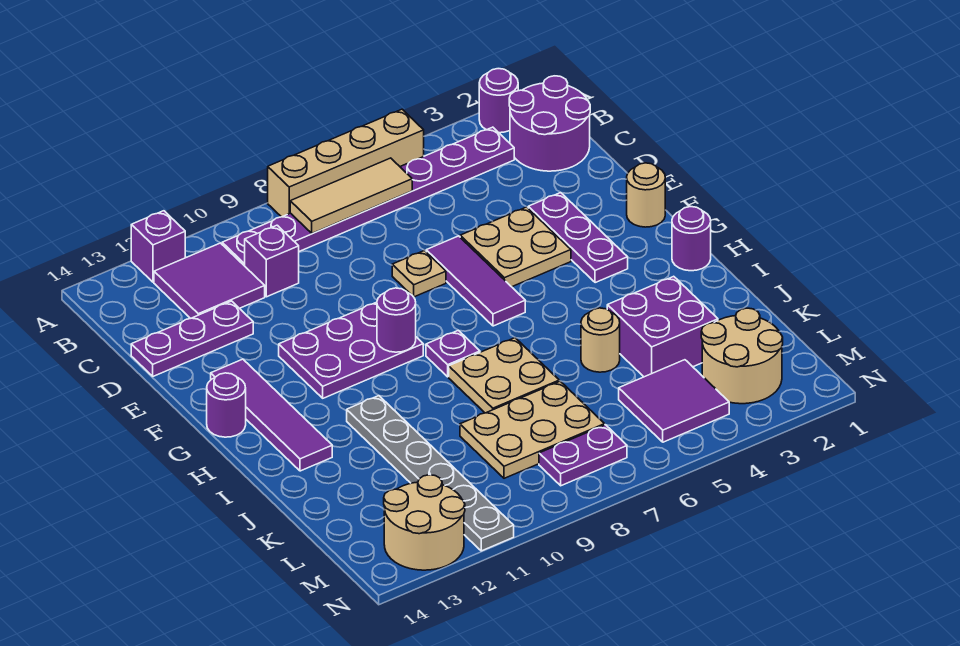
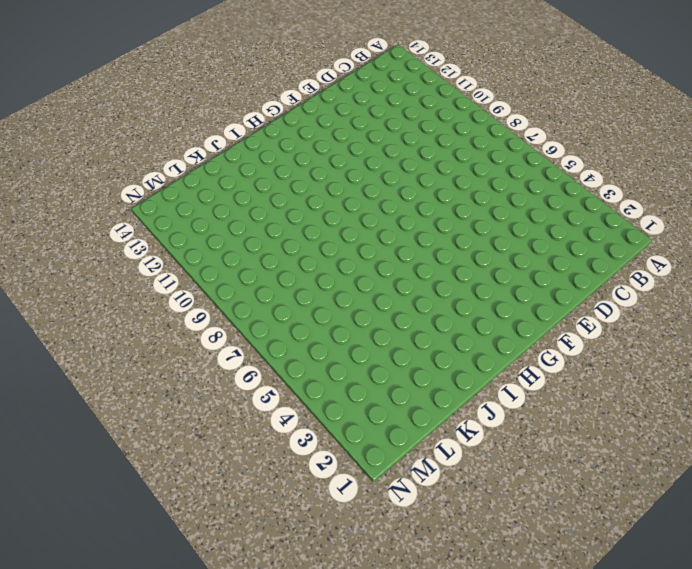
none -> purple 1x1 round brick [479,69,518,133]
none -> tan 1x4 brick [268,109,424,217]
none -> purple 1x1 brick [131,211,185,282]

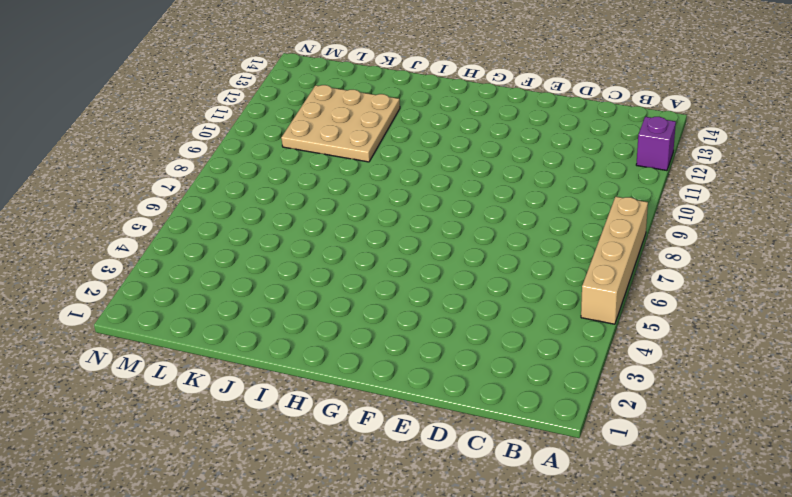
tan 3x3 plate [281,85,400,162] -> grey 1x6 plate [347,396,514,551]
none -> purple 1x1 round brick [479,69,518,133]
none -> purple 2x2 round brick [509,76,590,171]
none -> purple 1x8 plate [222,127,514,266]

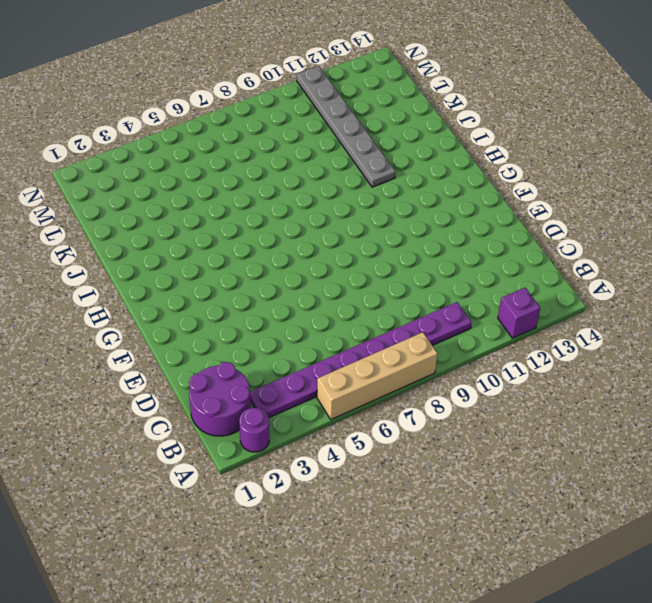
none -> purple 2x2 tile [154,243,265,318]
none -> purple 1x1 brick [245,225,299,297]
none -> purple 1x3 plate [131,301,253,376]

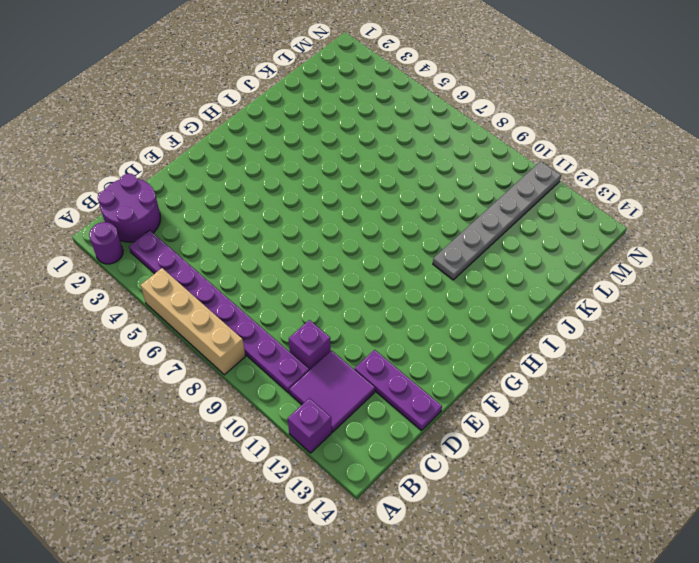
none -> purple 1x3 plate [528,193,628,283]
none -> tan 2x2 plate [460,207,571,287]
none -> purple 1x3 tile [426,236,525,326]

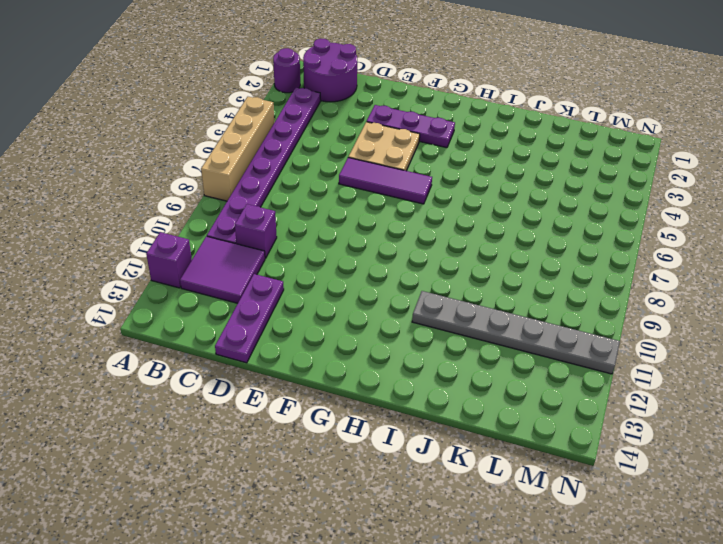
none -> tan 1x1 plate [392,250,446,297]
none -> tan 1x1 round brick [627,163,665,227]
none -> purple 2x3 plate [279,302,423,398]

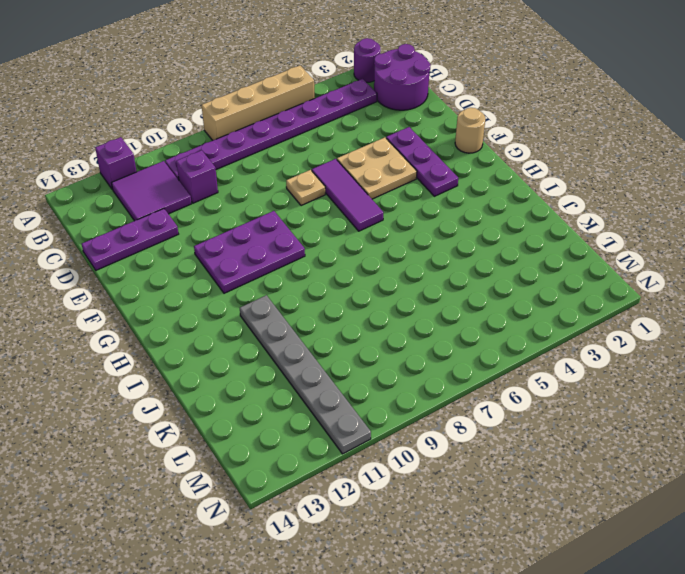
none -> purple 1x4 tile [211,359,332,471]
none -> purple 1x1 round brick [207,373,246,437]
none -> purple 1x1 round brick [672,207,711,271]

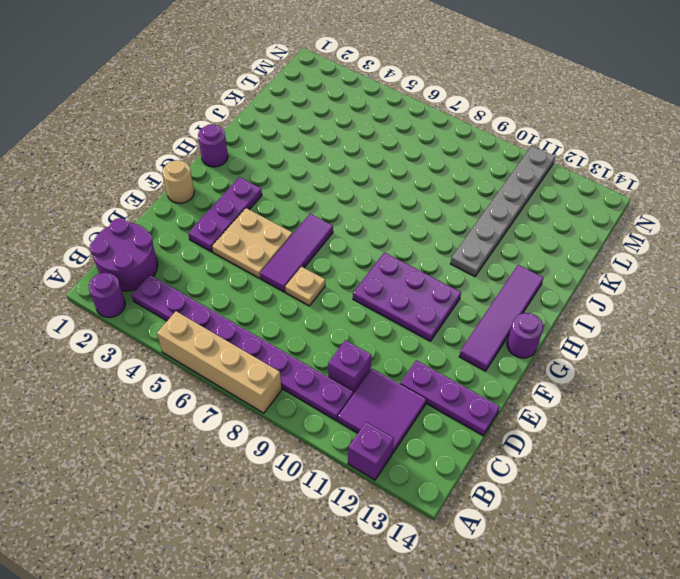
none -> purple 1x1 plate [426,330,480,377]
none -> tan 2x2 plate [449,338,559,413]
none -> purple 2x2 brick [607,276,718,377]

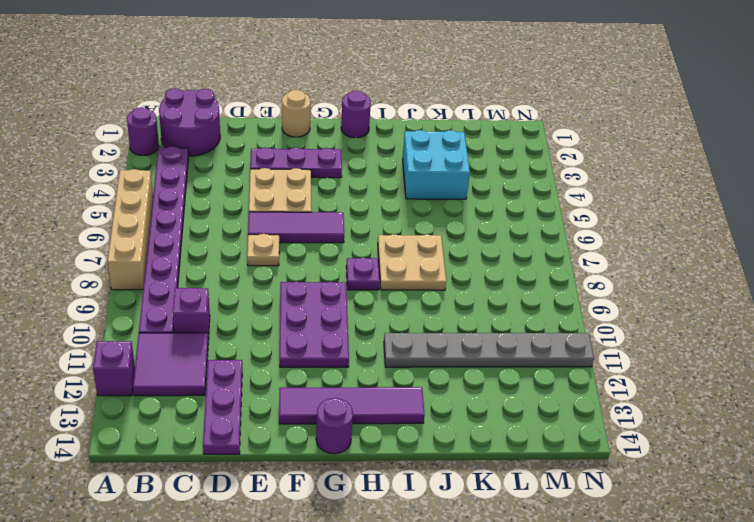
cyan 2x2 brick [403,130,470,199] -> purple 2x2 brick [607,276,718,377]
none -> tan 1x1 round brick [581,308,620,372]
none -> tan 2x3 plate [460,381,605,478]
none -> tan 2x2 round brick [701,308,783,404]

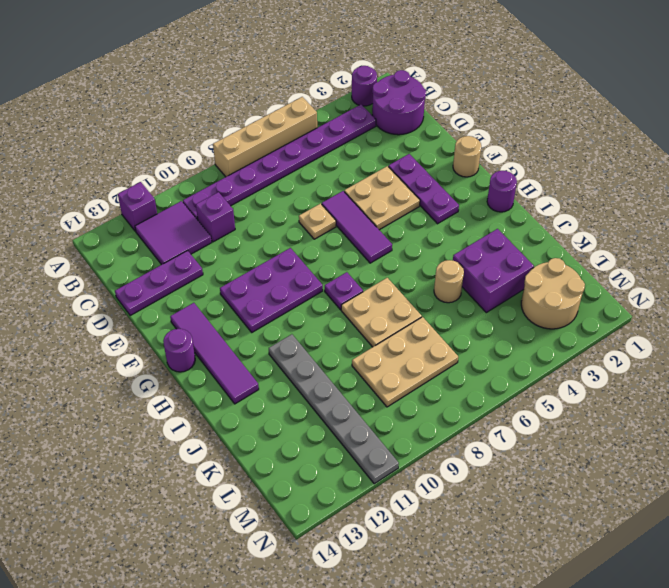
none -> purple 2x2 tile [619,360,729,442]
none -> purple 1x2 plate [539,425,627,486]
none -> tan 2x2 round brick [384,475,465,570]

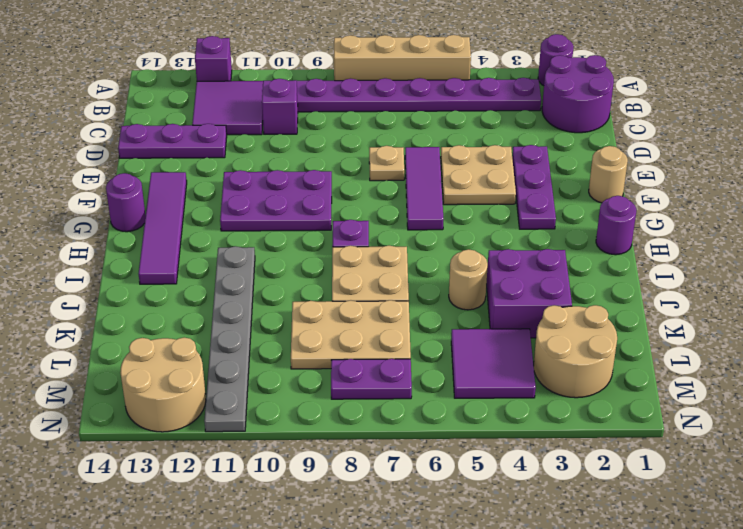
none -> tan 1x3 tile [290,158,412,234]
none -> purple 1x1 round brick [377,288,416,352]

